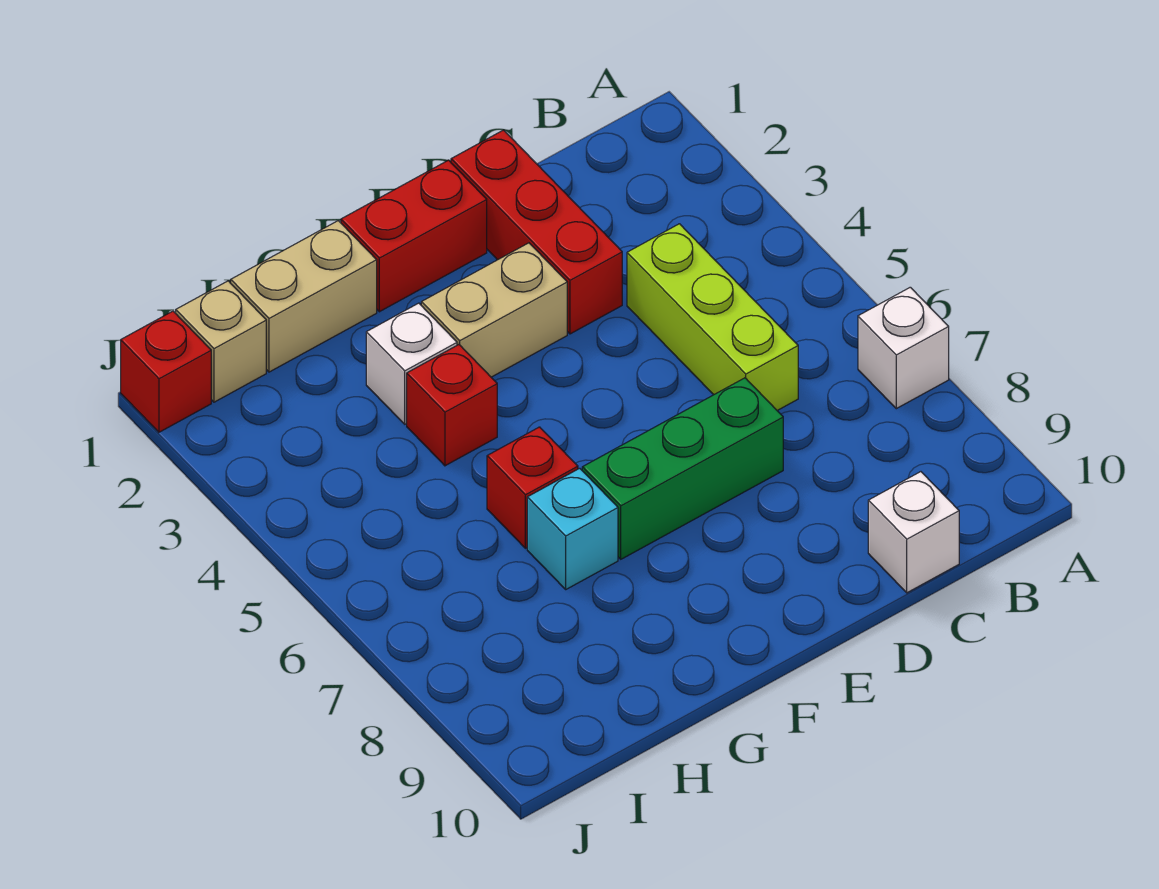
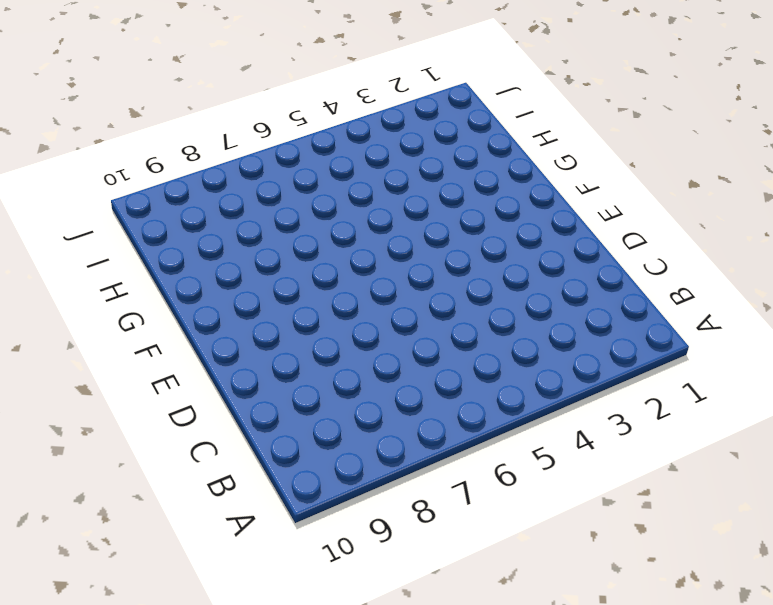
none -> white 1x1 brick [858,287,949,409]
none -> lime 1x3 brick [627,224,798,411]
none -> white 1x1 brick [868,472,959,593]

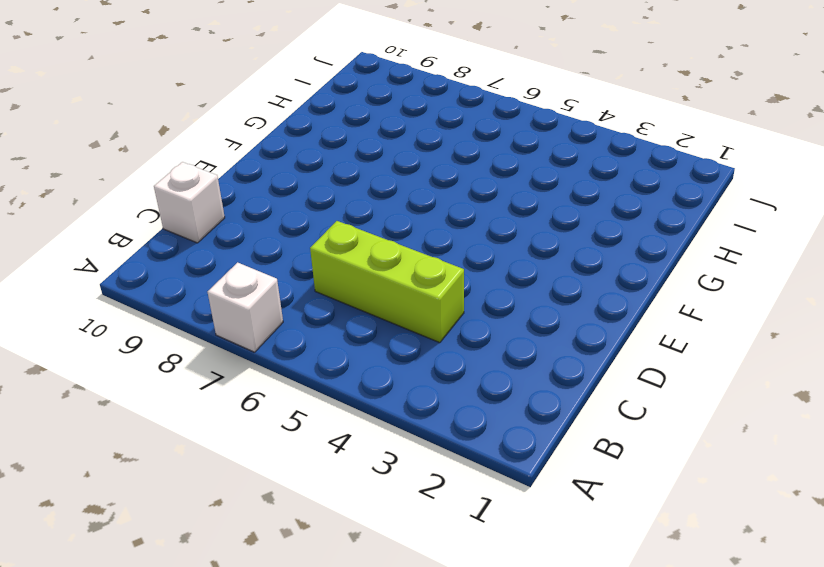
none -> red 1x3 brick [451,130,622,334]
none -> green 1x3 brick [582,378,783,559]
none -> red 1x2 brick [341,160,487,312]

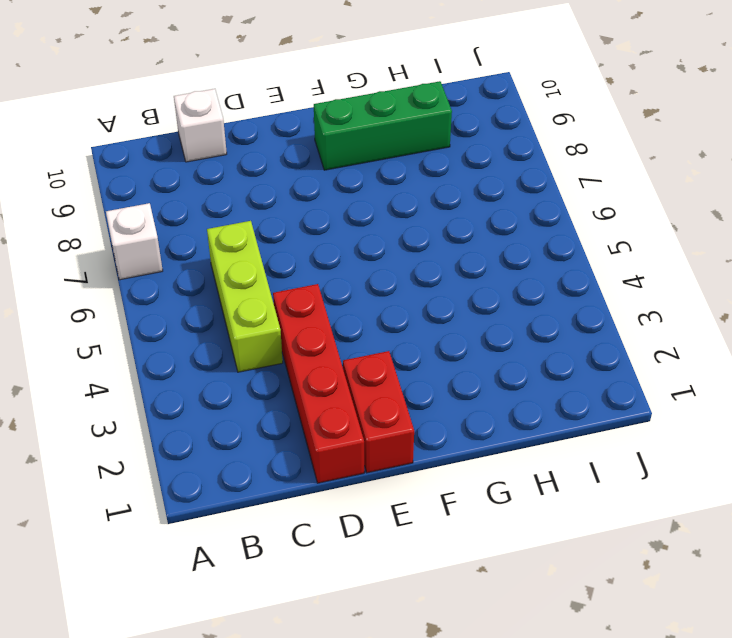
red 1x4 brick [273,284,364,483] -> red 1x3 brick [451,130,622,334]
red 1x2 brick [343,351,414,473] -> red 1x2 brick turned to [341,160,487,312]
green 1x3 brick [314,81,452,170] -> green 1x3 brick moved to [582,378,783,559]
none -> tan 1x2 brick [421,243,567,377]
none -> tan 1x2 brick [231,221,377,372]
none -> white 1x1 brick [366,303,457,424]

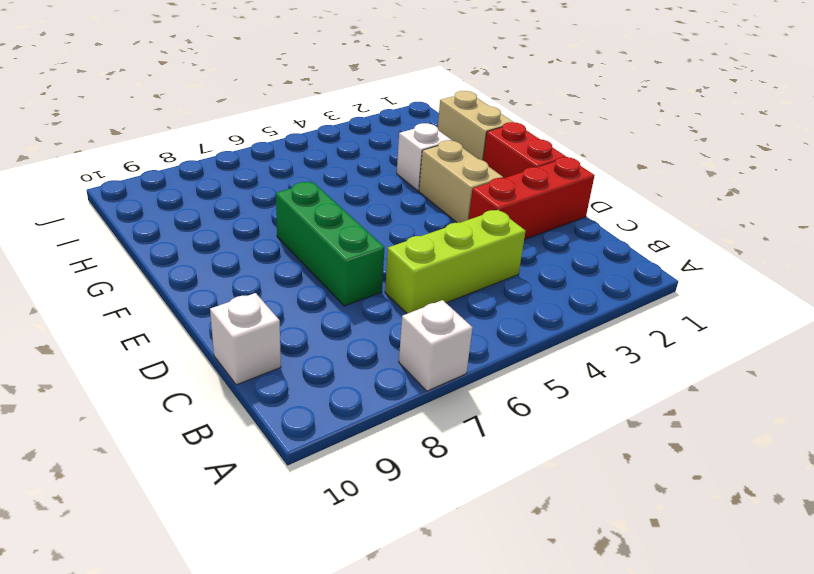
none -> red 1x1 brick [407,345,497,466]
none -> red 1x1 brick [487,427,578,548]
none -> cyan 1x1 brick [527,468,618,589]

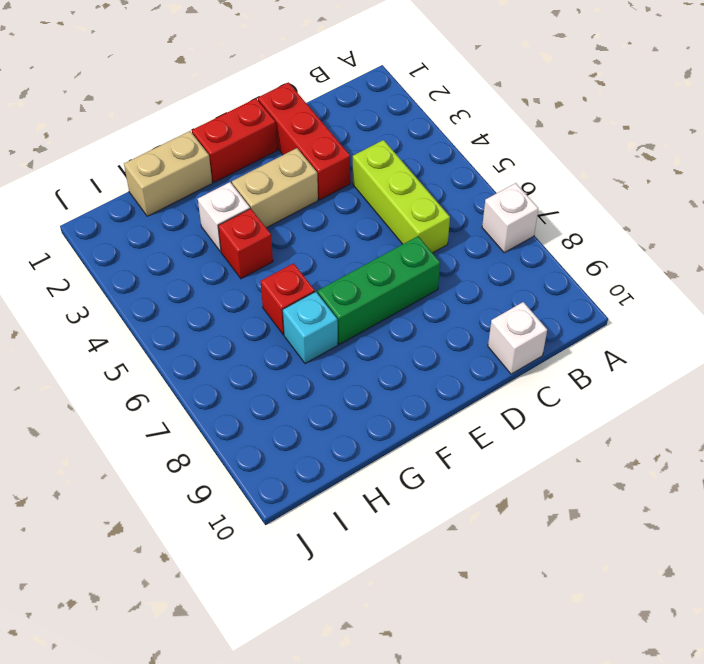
none -> tan 1x1 brick [176,281,266,402]
none -> red 1x1 brick [121,311,211,432]

